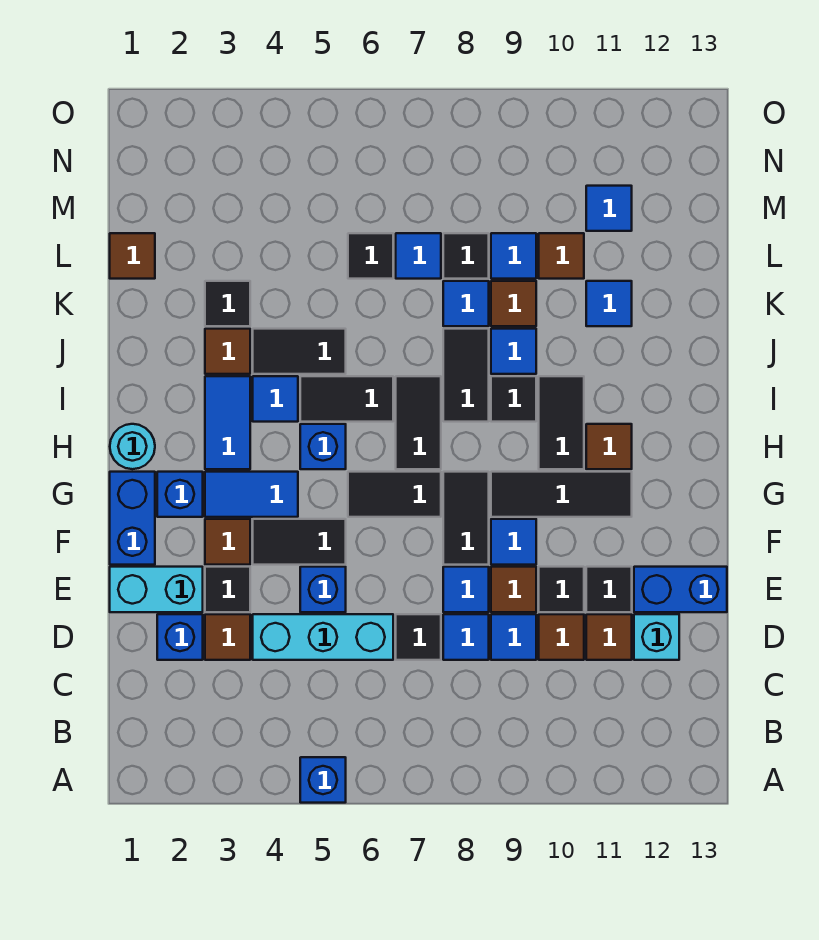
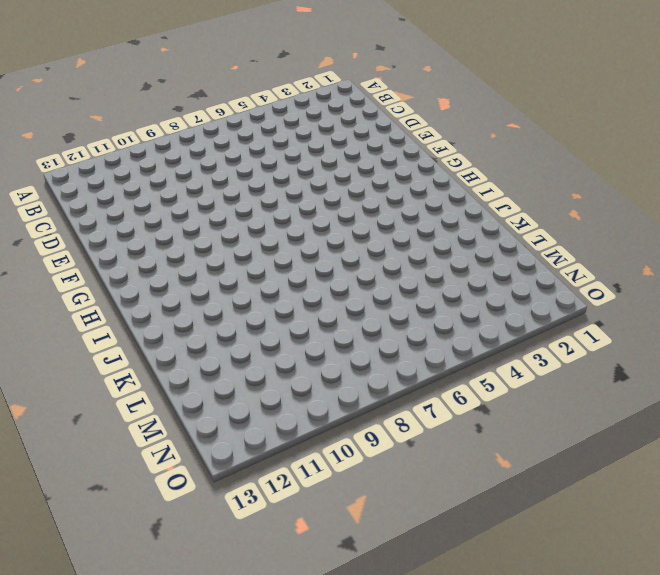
none -> blue 1x1 brick [300,757,346,803]
none -> blue 1x1 brick [157,614,203,660]
none -> brown 1x1 tile [205,614,250,660]
none -> cyan 1x3 brick [253,614,393,660]

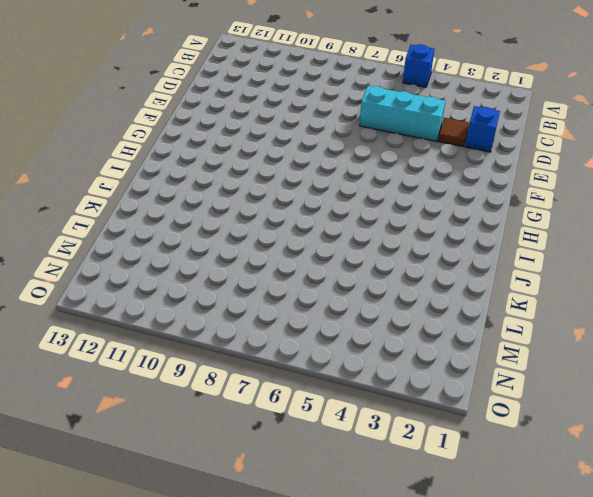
none -> black 1x1 tile [396,614,441,660]
none -> blue 1x1 tile [443,614,489,660]
none -> blue 1x1 tile [491,614,536,660]
none -> brown 1x1 tile [539,614,584,660]

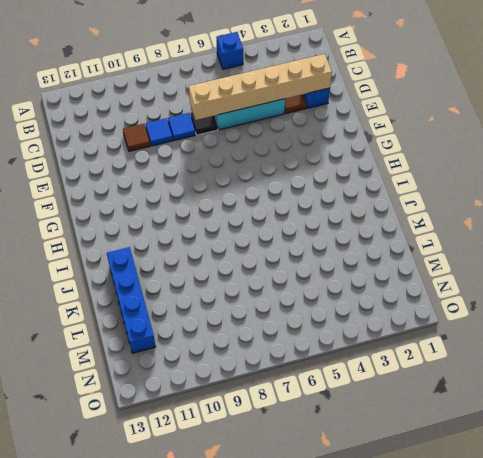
tan 1x6 brick [189,54,332,120] -> none
blue 1x4 brick [107,247,156,353] -> none
none -> brown 1x1 tile [586,614,632,660]
none -> cyan 1x1 brick [634,614,679,660]
none -> cyan 1x2 brick [110,567,203,612]
none -> black 1x1 tile [205,567,250,612]

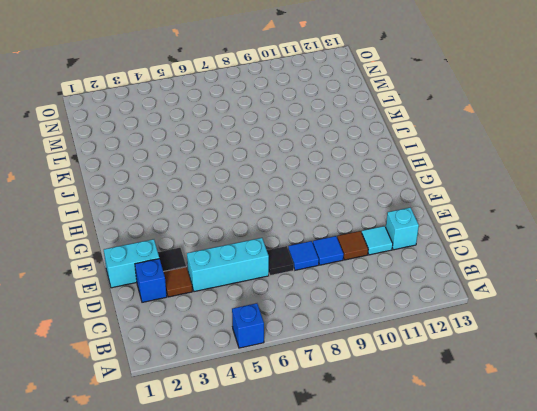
cyan 1x1 tile [362,226,393,255] -> brown 1x1 tile [586,614,632,660]
none -> blue 1x1 brick [300,567,346,612]
none -> blue 1x1 tile [443,567,489,612]
none -> brown 1x1 tile [491,567,536,612]
none -> black 1x1 tile [539,567,584,612]

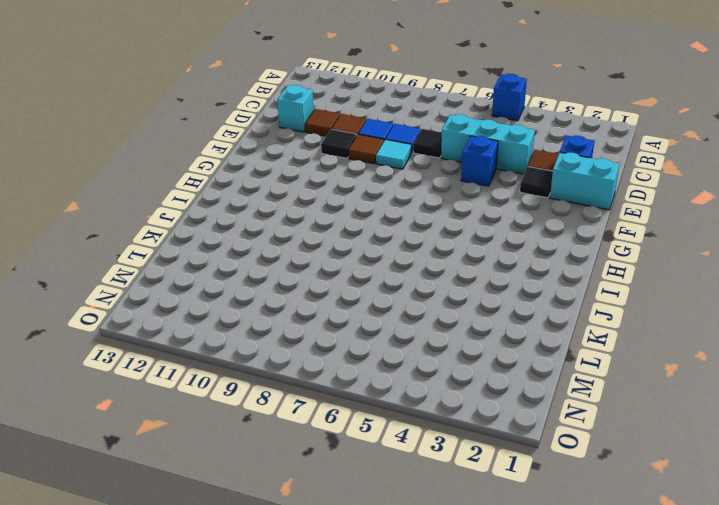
cyan 1x1 tile [376,139,412,169] -> blue 1x1 tile [443,567,489,612]
none -> black 1x1 tile [586,567,632,612]
none -> blue 1x2 brick [634,567,727,612]
none -> blue 1x2 brick [110,472,155,565]
none -> brown 1x1 tile [205,519,250,565]

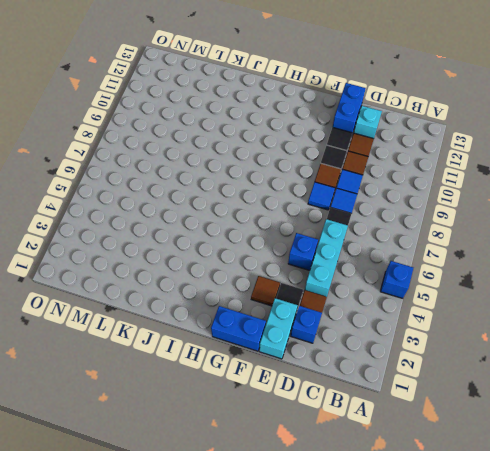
none -> black 1x2 tile [253,519,346,565]
none -> black 1x2 tile [443,472,489,565]
none -> blue 1x1 tile [491,519,536,565]
none -> blue 1x1 brick [157,472,203,517]

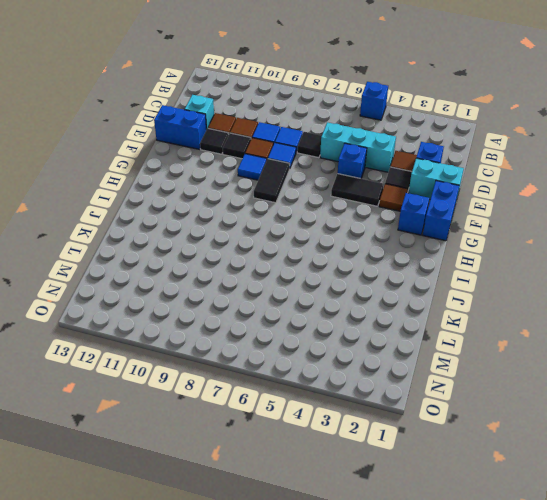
none -> blue 1x2 tile [205,472,298,517]
none -> black 1x2 tile [348,472,441,517]
none -> black 1x3 tile [491,472,632,517]
none -> cyan 1x1 round brick [110,424,155,469]

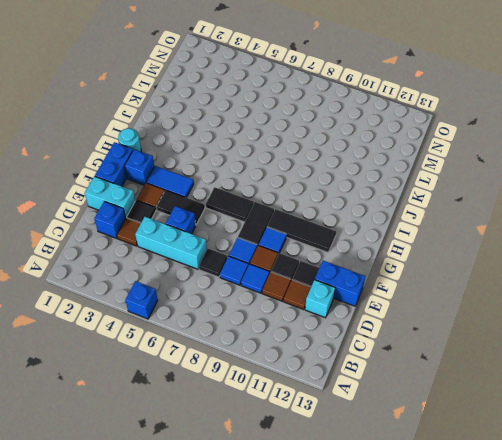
none -> blue 1x2 tile [205,376,250,469]
none -> blue 1x1 brick [300,424,346,469]
none -> black 1x2 tile [396,376,441,469]
none -> black 1x2 tile [539,376,584,469]

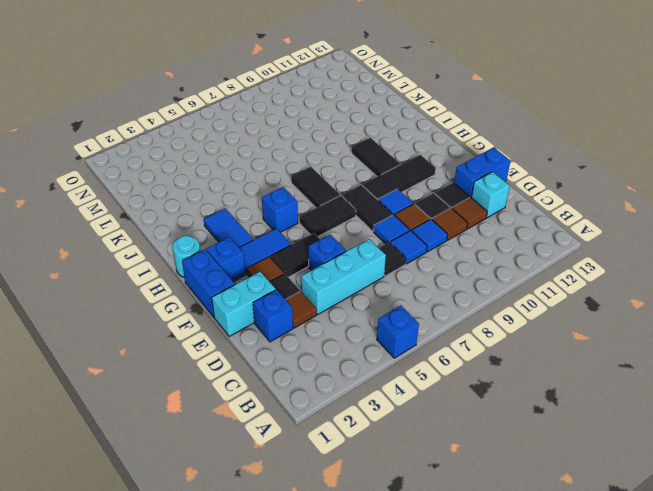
none -> brown 1x1 tile [586,424,632,469]
none -> blue 1x1 tile [253,376,298,422]
none -> black 1x2 tile [300,376,393,422]
none -> black 1x2 tile [443,329,489,422]

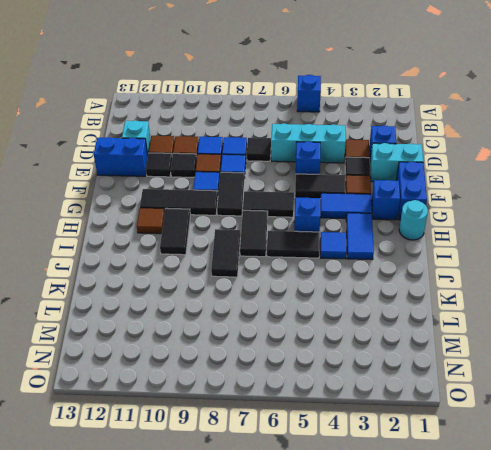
none -> black 1x1 tile [491,376,536,422]
none -> brown 1x1 tile [205,329,250,374]
none -> black 1x2 tile [253,329,346,374]
none -> blue 1x1 tile [491,329,536,374]

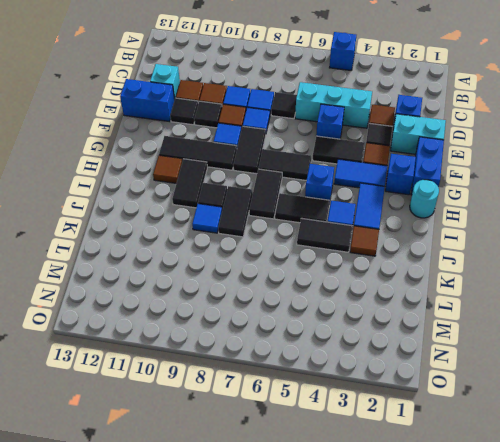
none -> black 1x1 tile [205,281,250,326]
none -> blue 1x1 tile [443,281,489,326]
none -> brown 1x1 tile [491,281,536,326]
none -> blue 1x1 tile [586,281,632,326]

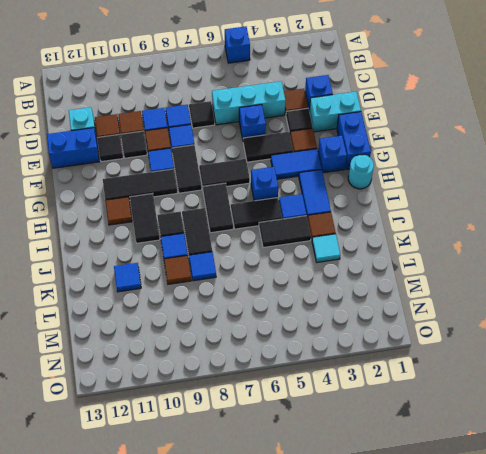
cyan 1x1 tile [312,234,340,262] -> black 1x1 tile [205,281,250,326]
none -> brown 1x1 tile [110,233,155,279]
none -> black 1x1 tile [348,233,393,279]
none -> blue 1x1 tile [396,233,441,279]
none -> black 1x1 tile [443,233,489,279]

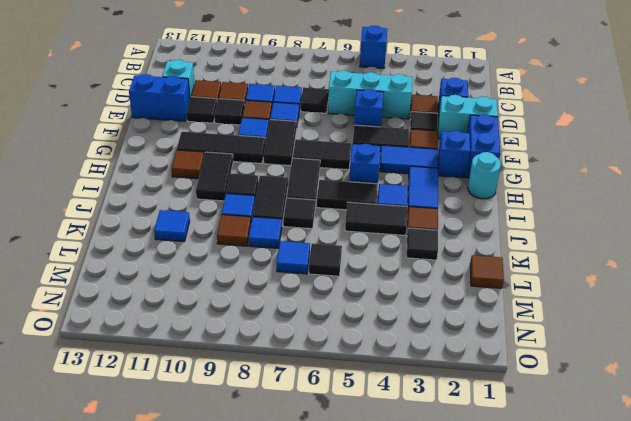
black 1x1 tile [283,198,315,229] -> black 1x1 tile moved to [443,233,489,279]
none -> blue 1x1 tile [491,233,536,279]
none -> brown 1x1 tile [539,233,584,279]
none -> blue 1x1 tile [586,186,632,231]

